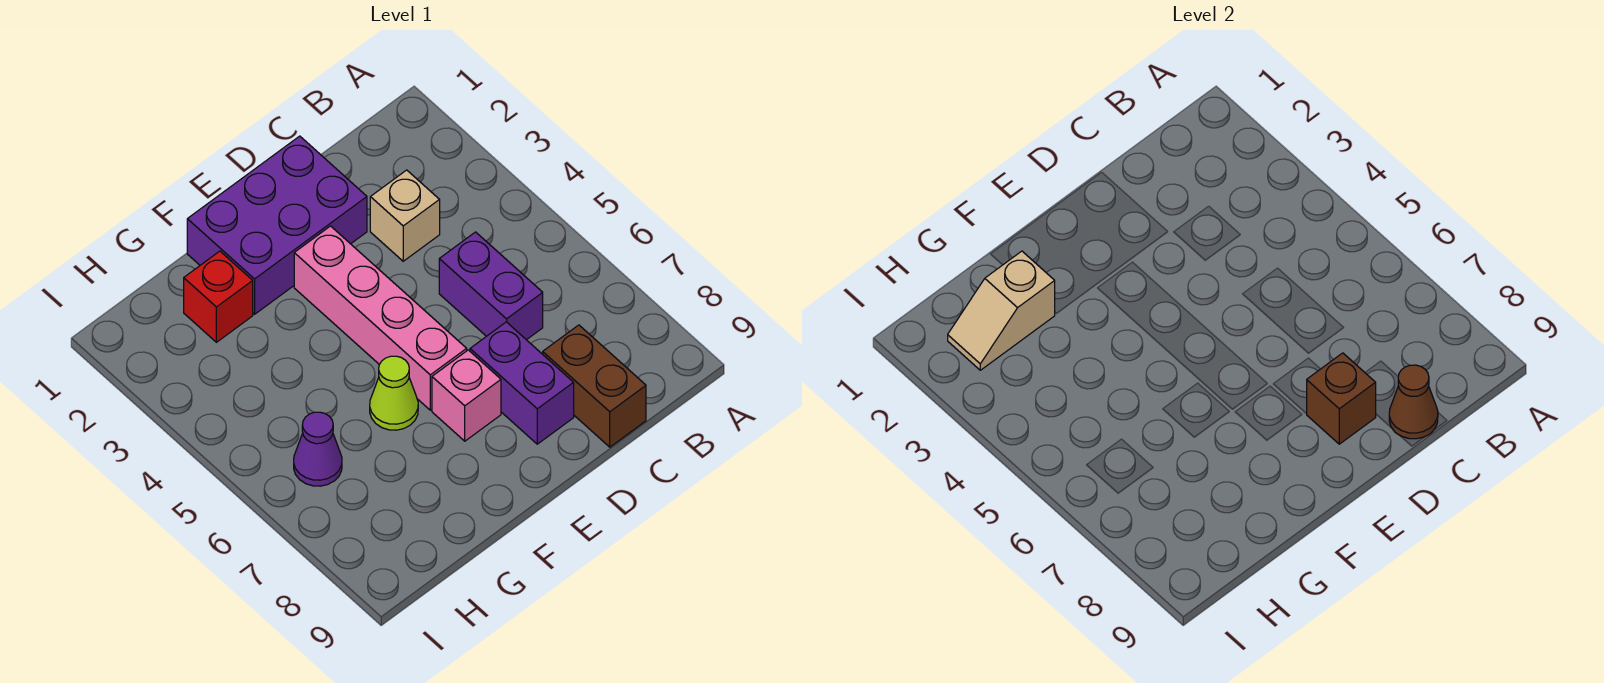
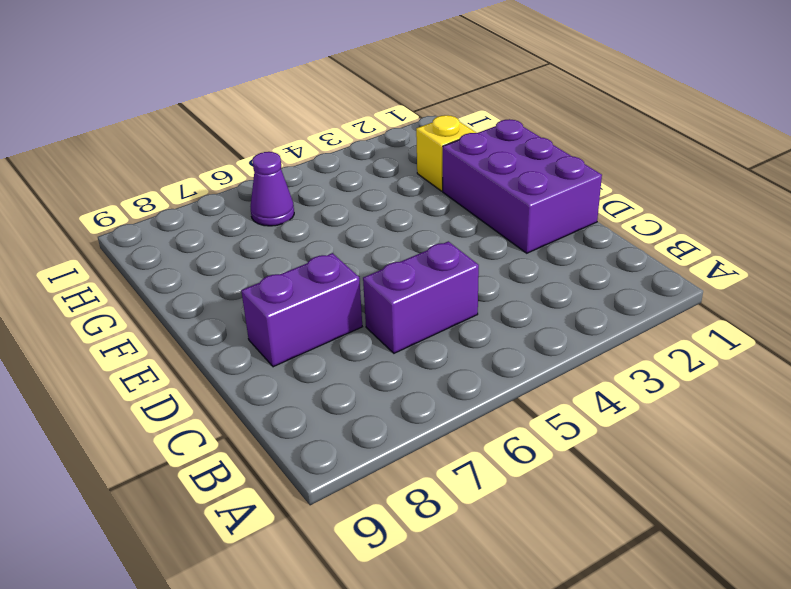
yellow 1x1 brick [416,115,476,191] -> red 1x1 brick [184,251,253,342]
none -> tan 1x1 brick [370,170,440,261]
none -> brown 1x2 brick [543,325,646,447]
none -> pink 1x4 brick [294,226,467,410]

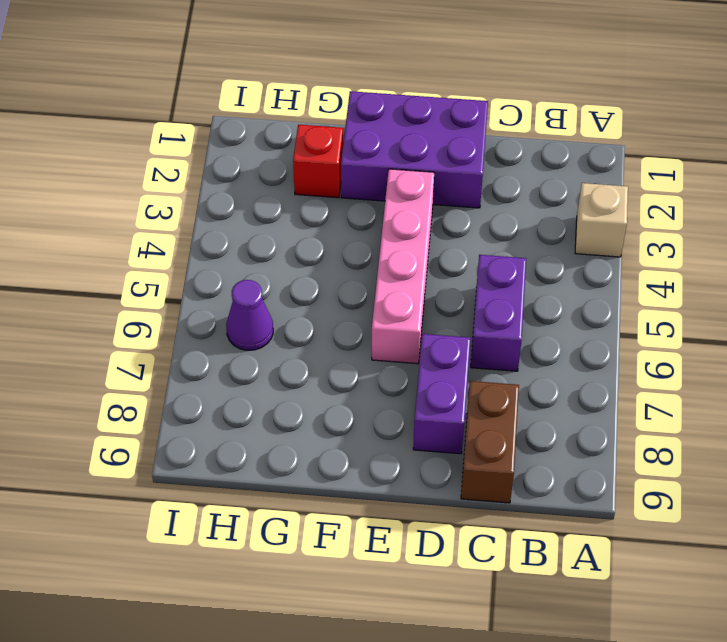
tan 1x1 brick [575,183,628,257] -> tan 1x1 brick moved to [370,170,440,261]
none -> pink 1x1 brick [432,350,501,441]
none -> lime 1x1 cone [370,356,418,430]
none -> brown 1x1 cone [1389,365,1438,439]

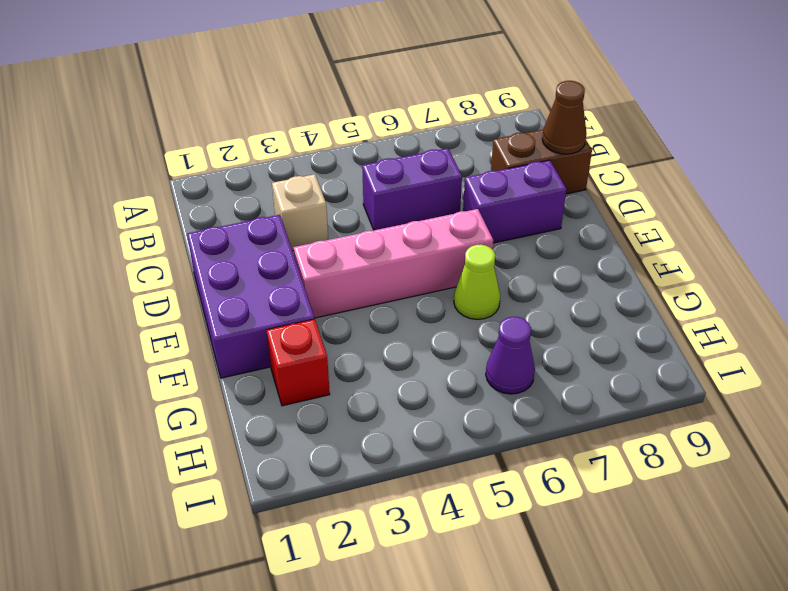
none -> pink 1x1 brick [432,350,501,441]
none -> brown 1x1 brick [1307,353,1376,444]
none -> tan 1x2 slope [948,251,1055,370]

